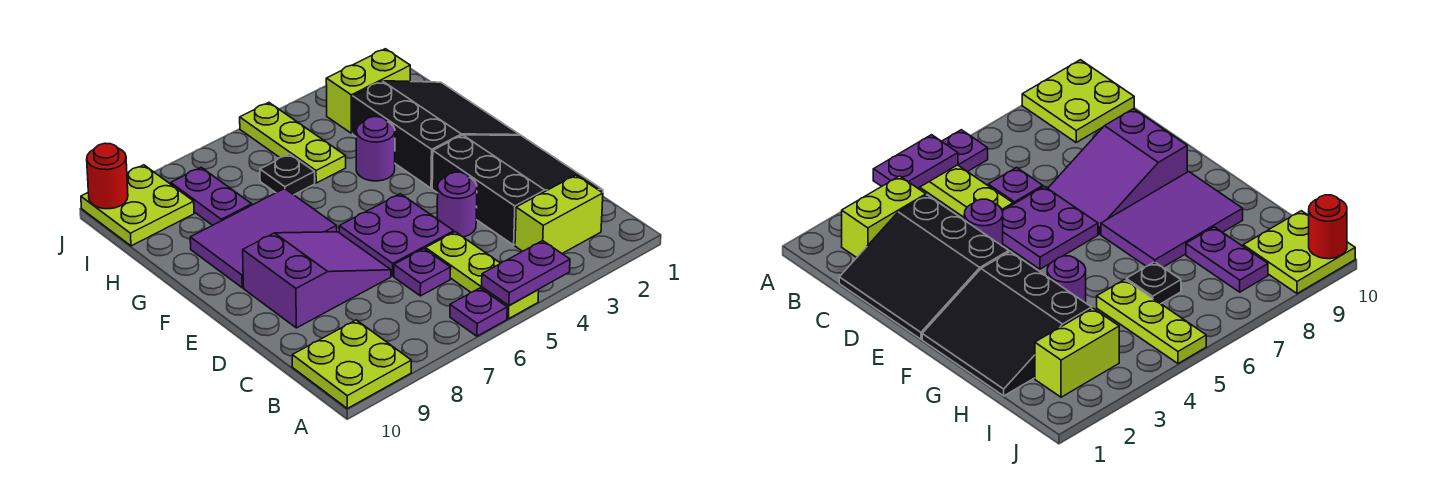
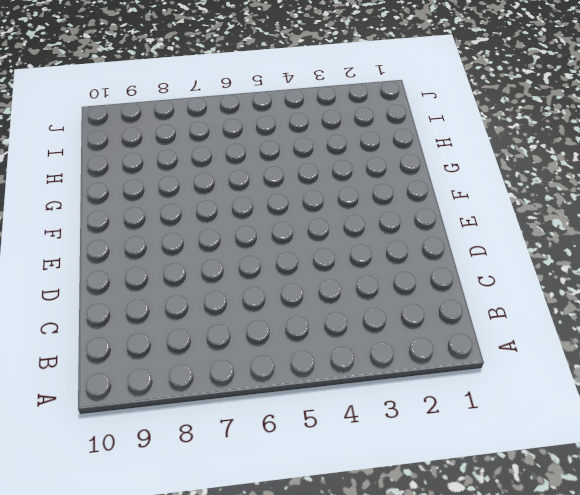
none -> lime 1x3 plate [426,232,539,319]
none -> purple 1x1 plate [450,288,507,336]
none -> lime 2x2 plate [292,320,411,408]

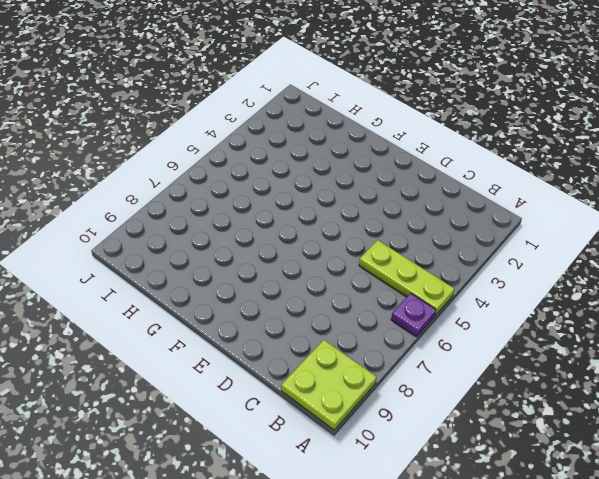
none -> lime 1x2 brick [515,175,603,253]
none -> black 3x3 slope [432,135,603,245]
none -> purple 1x1 plate [394,249,451,296]

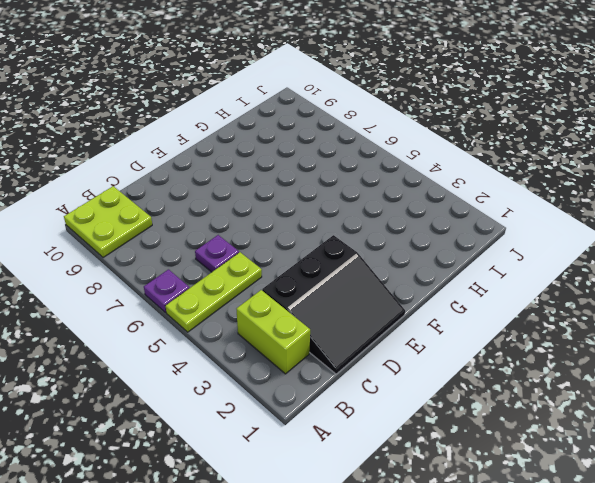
none -> purple 1x1 round brick [437,172,477,237]
none -> purple 2x2 plate [339,194,454,276]
none -> purple 2x3 slope [243,232,391,328]

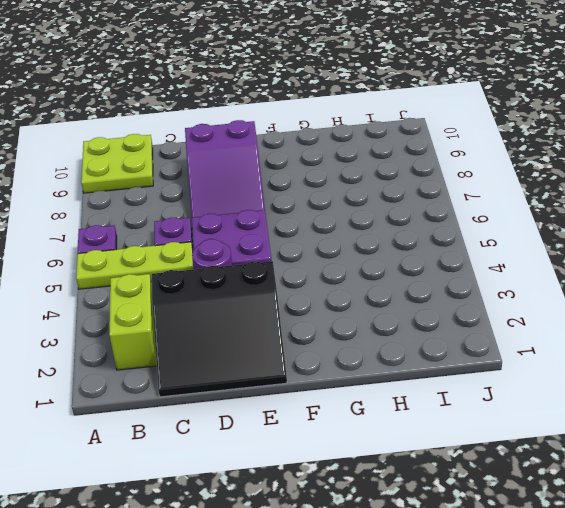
none -> black 3x3 slope [353,81,520,188]
none -> purple 2x3 tile [190,189,337,288]
none -> purple 1x1 round brick [356,117,395,181]

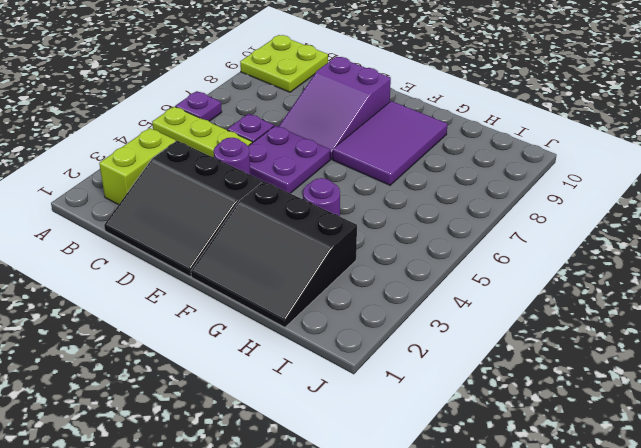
none -> lime 1x3 plate [240,103,346,183]
none -> black 1x1 plate [260,154,315,195]
none -> purple 1x2 plate [171,168,252,225]

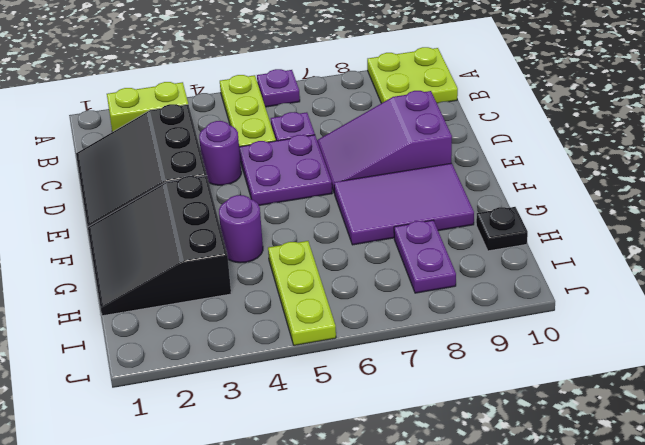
black 1x1 plate [476,207,528,251] -> black 1x1 plate moved to [260,154,315,195]
none -> lime 1x2 brick [326,49,410,133]
none -> lime 2x2 plate [81,165,194,246]
none -> purple 1x2 plate [482,241,570,306]

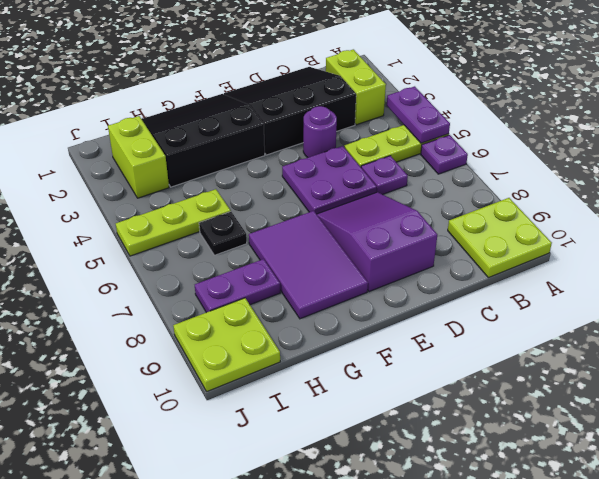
none -> purple 1x1 round brick [356,117,395,181]
none -> red 1x1 round brick [87,143,128,209]

